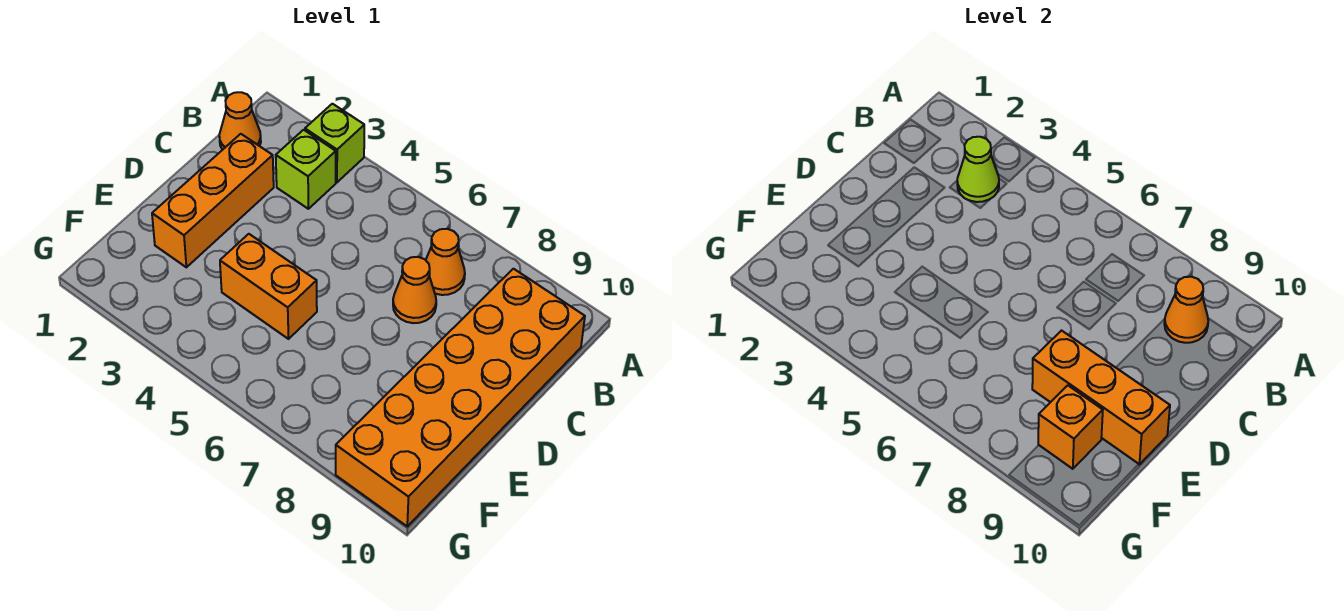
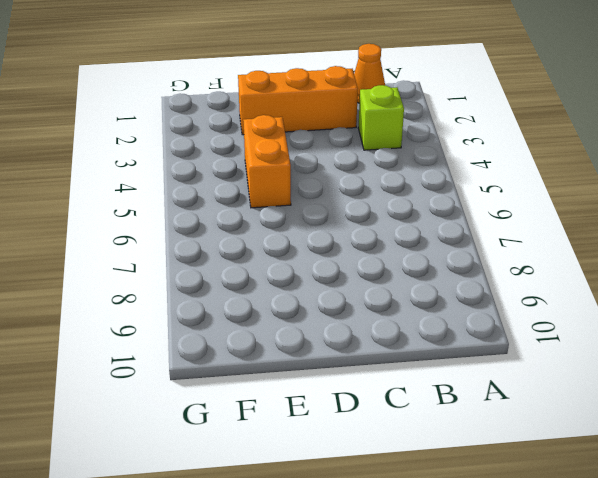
none -> lime 1x1 brick [305,104,364,182]
none -> orange 1x1 cone [426,229,465,295]
none -> orange 2x6 brick [336,269,585,526]

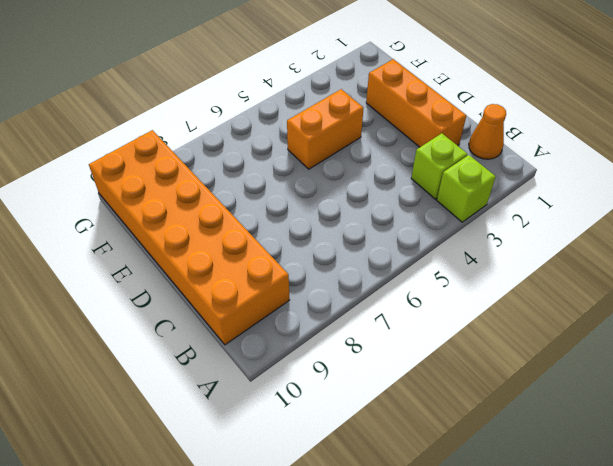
none -> orange 1x1 cone [426,229,465,295]
none -> orange 1x1 cone [393,257,436,323]
none -> lime 1x1 cone [957,137,999,202]

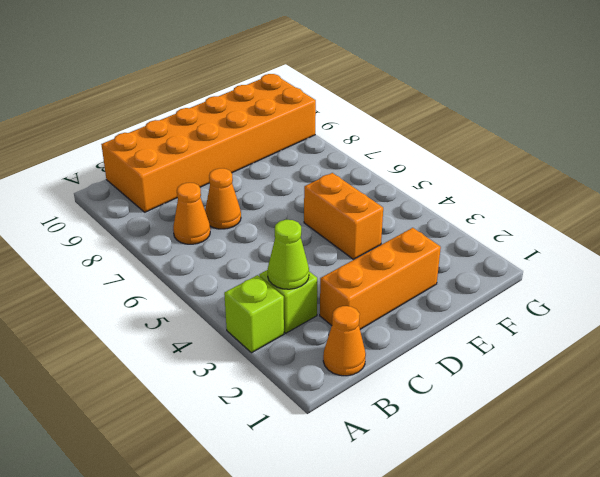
none -> orange 1x1 cone [1164,277,1208,343]
none -> orange 1x3 brick [1032,331,1170,464]
none -> orange 1x1 brick [1038,385,1103,469]

